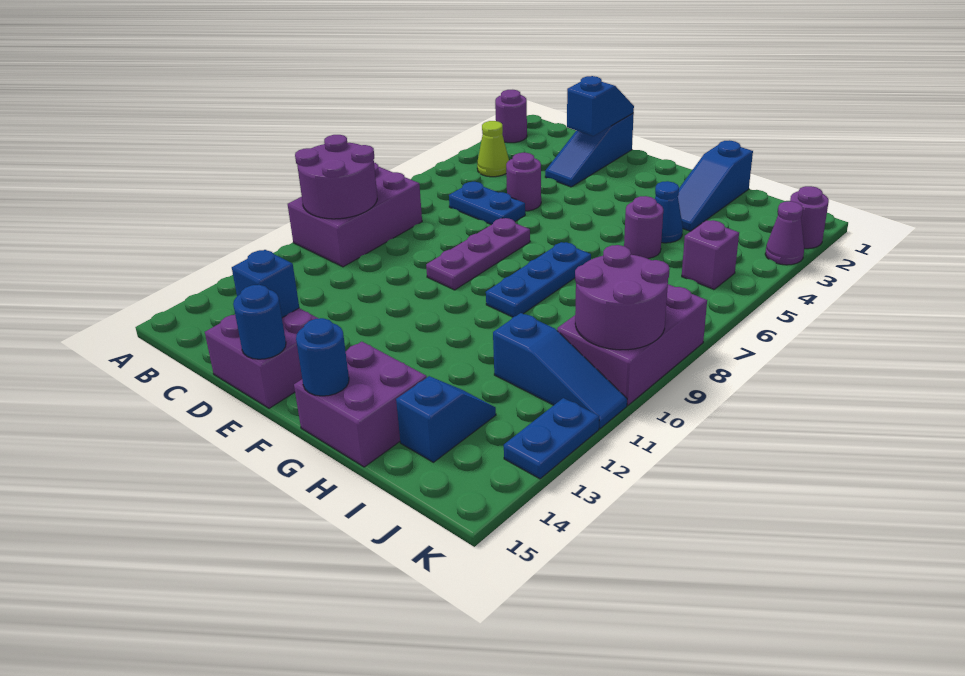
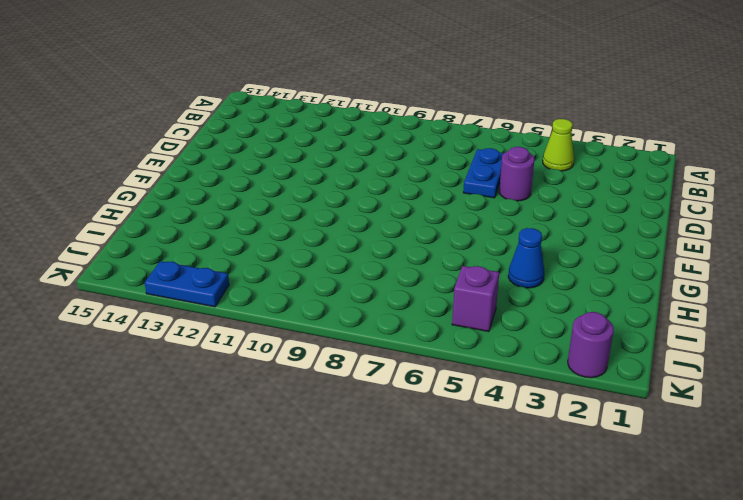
none -> purple 1x1 round brick [495,90,527,143]
none -> purple 2x3 brick [288,163,422,267]
none -> blue 1x3 slope [545,113,634,187]

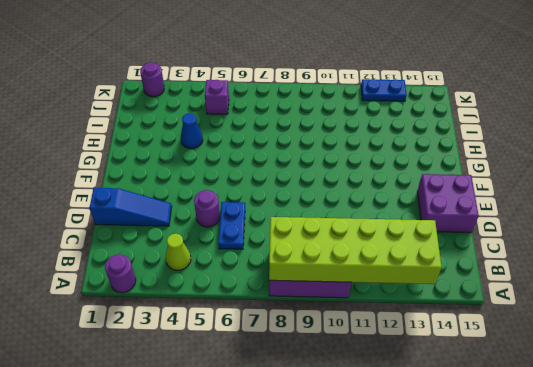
lime 2x6 brick [269,217,441,284] -> purple 2x2 round brick [295,135,377,219]
none -> purple 1x3 plate [426,218,530,290]
none -> blue 1x3 plate [486,242,591,317]
none -> purple 2x2 brick [294,342,427,467]

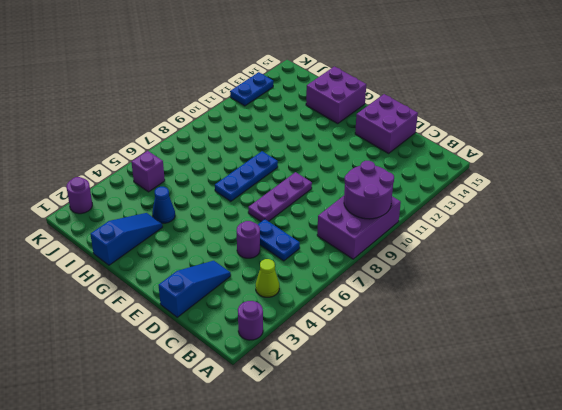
none -> purple 1x1 round brick [624,196,663,259]
none -> blue 1x3 slope [493,313,627,429]
none -> blue 1x2 slope [396,376,496,462]

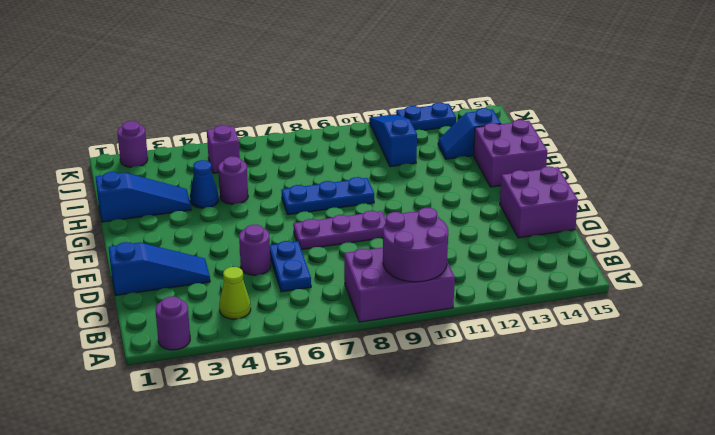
none -> purple 2x3 brick [557,284,707,405]
none -> purple 1x1 cone [765,201,804,265]
none -> blue 1x2 slope [567,76,634,136]

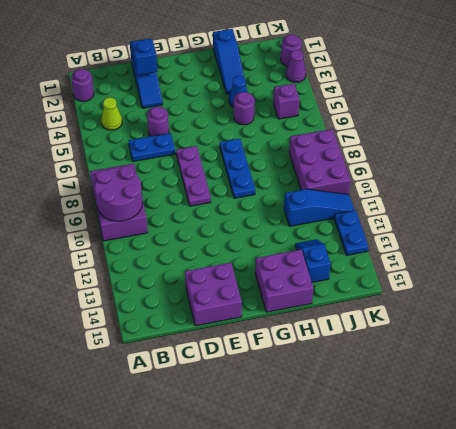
none -> blue 1x1 brick [232,250,299,318]
none -> blue 1x1 round brick [233,285,286,359]
none -> blue 1x1 round brick [296,318,349,396]

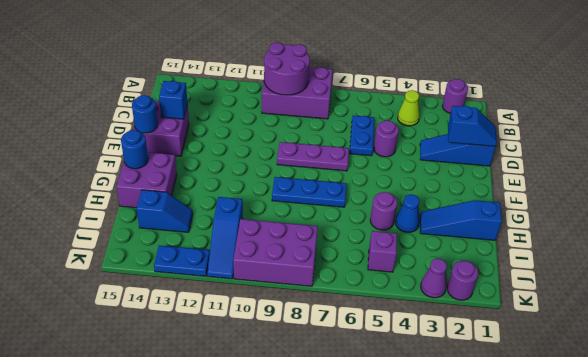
none -> purple 2x2 round brick [575,245,670,350]

